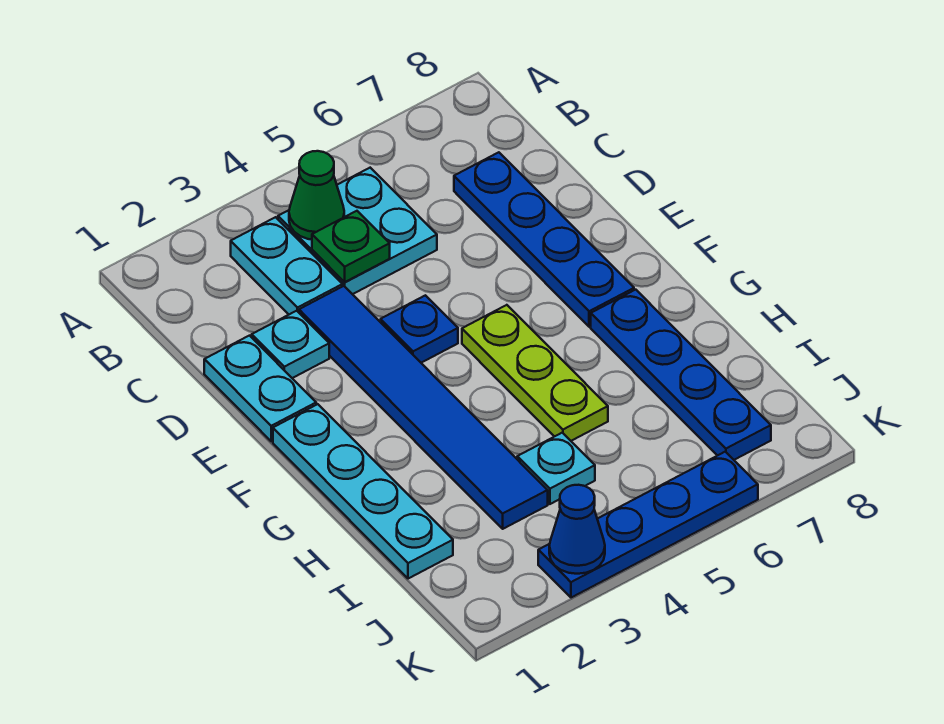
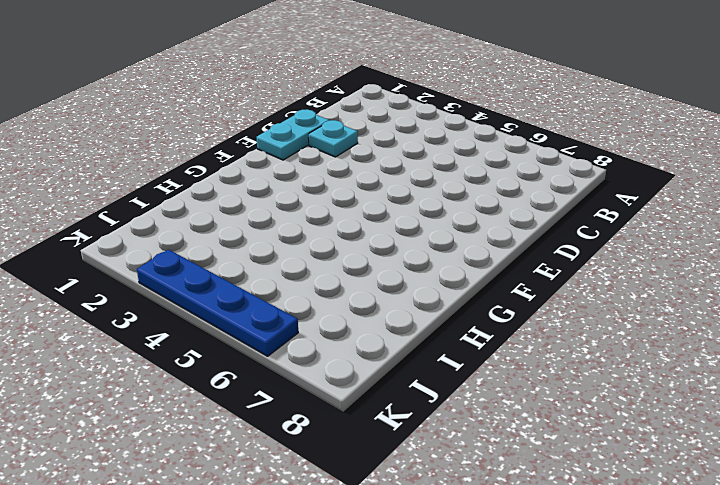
none -> cyan 1x2 plate [231,217,342,314]
none -> cyan 2x2 plate [278,168,437,294]
none -> blue 1x4 plate [454,152,634,327]

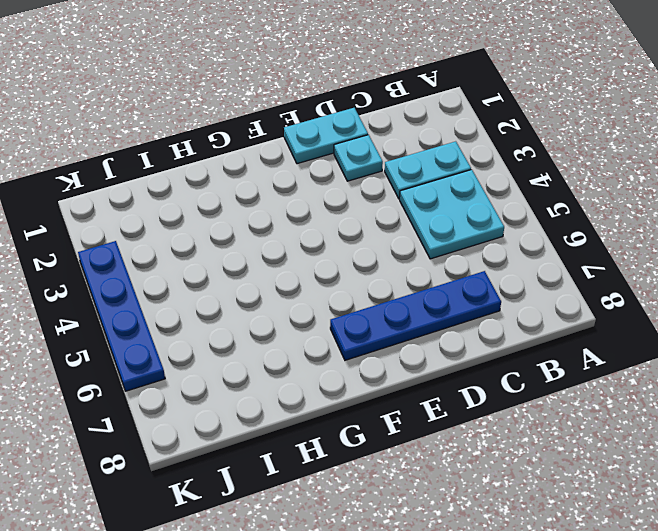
none -> blue 1x6 tile [299,286,548,529]
none -> blue 1x1 plate [381,295,458,363]
none -> cyan 1x4 plate [273,404,453,579]

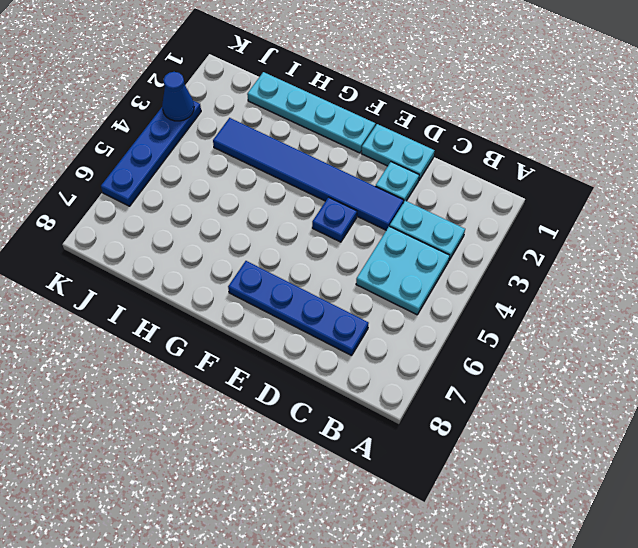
none -> lime 1x3 plate [462,305,608,441]
none -> blue 1x4 plate [591,290,771,460]
none -> cyan 1x1 plate [517,433,595,504]

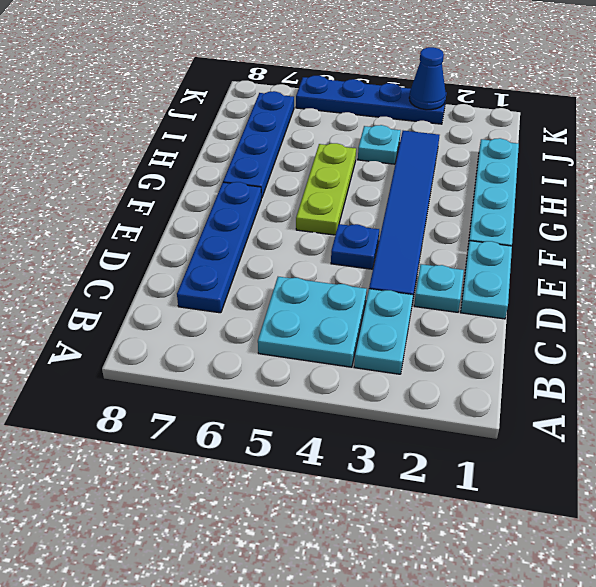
none -> green 1x1 cone [289,151,344,239]
none -> green 1x1 plate [312,211,390,282]

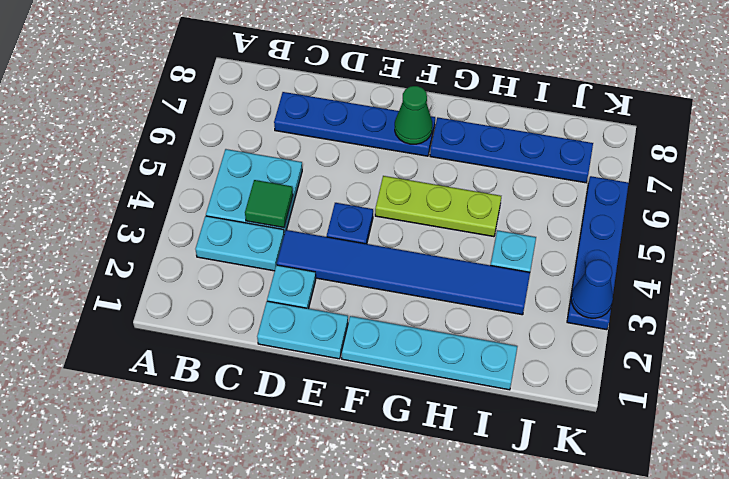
green 1x1 tile [245,180,293,228] -> green 1x1 plate [312,211,390,282]
green 1x1 cone [395,86,432,144] -> green 1x1 cone moved to [289,151,344,239]

